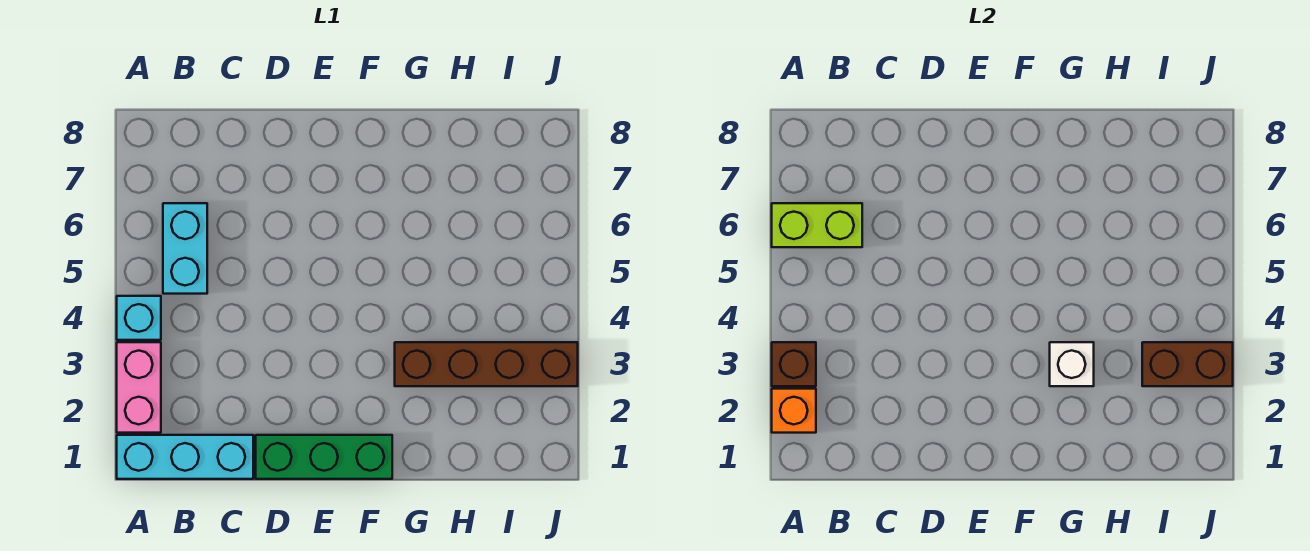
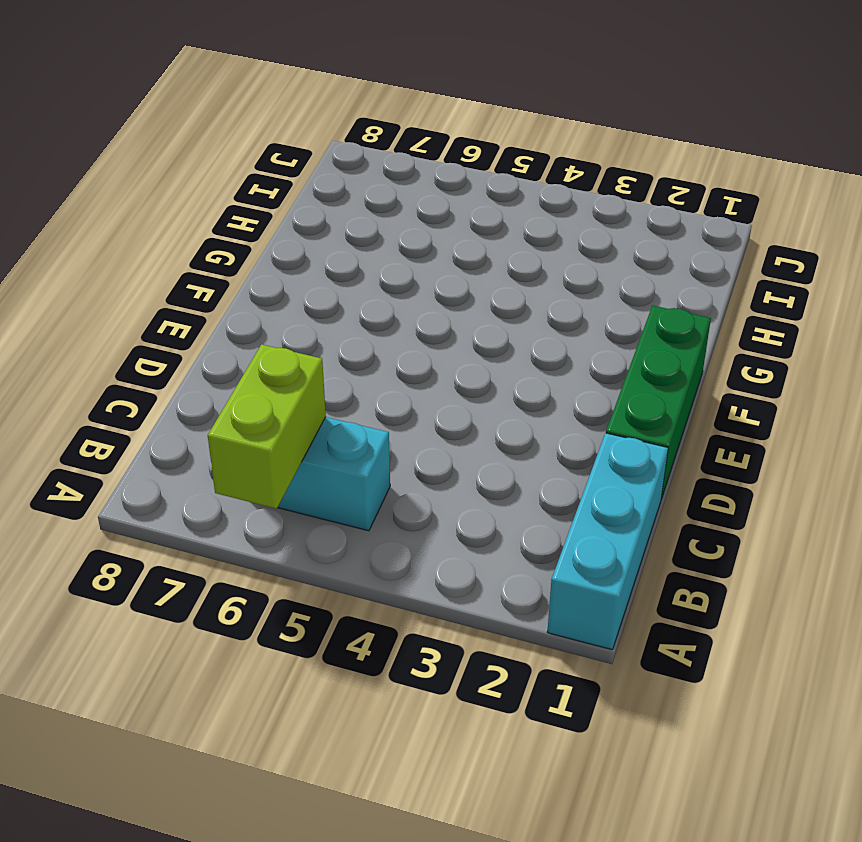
none -> pink 1x2 brick [117,342,161,433]
none -> cyan 1x1 brick [117,296,161,340]

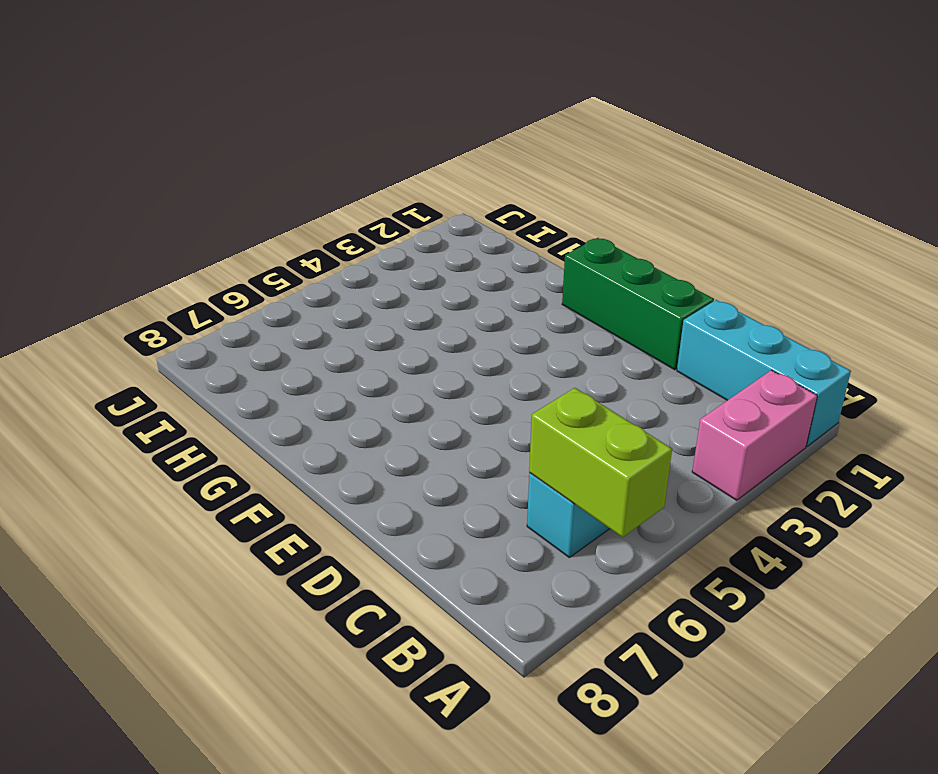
none -> cyan 1x1 brick [117,296,161,340]
none -> brown 1x4 brick [395,342,578,386]

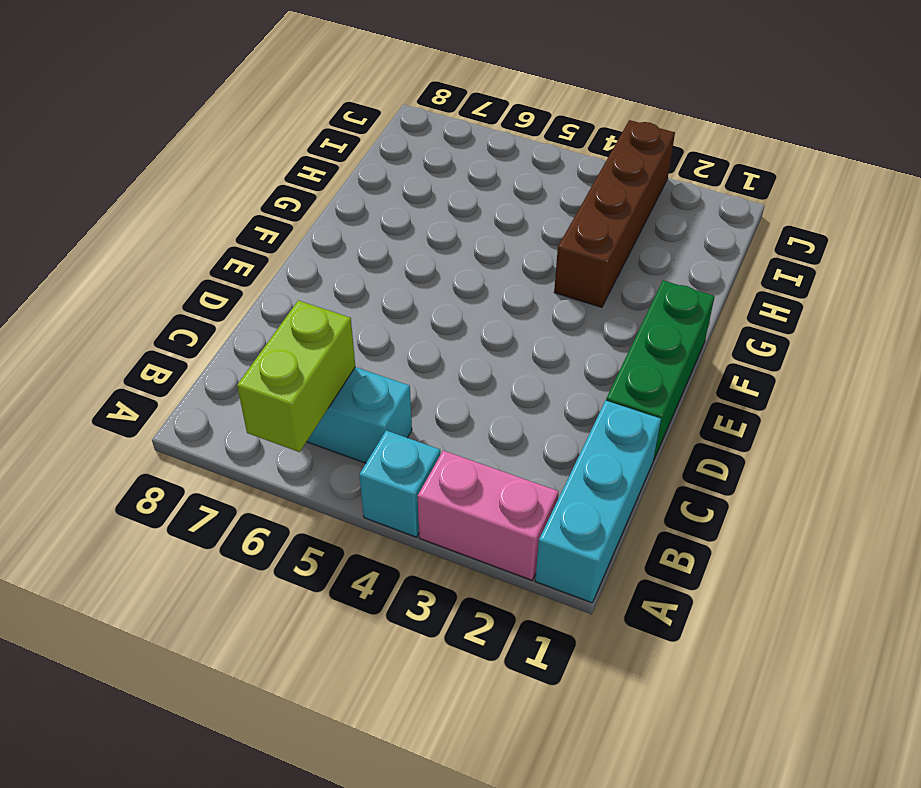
none -> orange 1x1 brick [772,389,816,433]
none -> brown 1x1 brick [772,342,816,386]

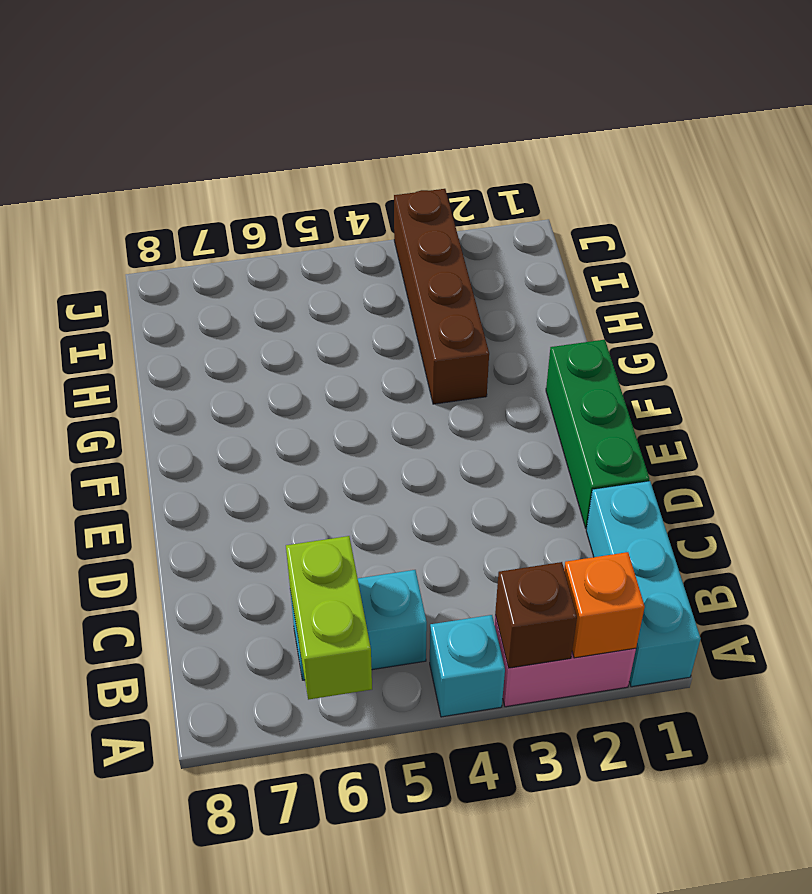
none -> white 1x1 brick [1050,342,1094,386]
none -> brown 1x2 brick [1142,342,1233,386]

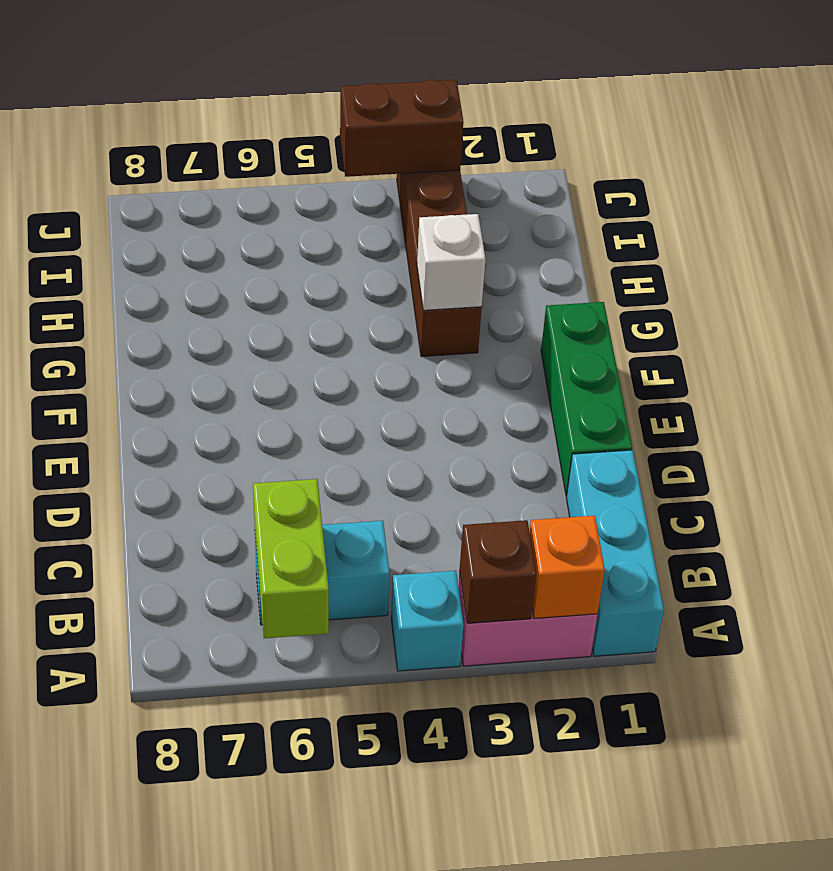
brown 1x2 brick [340,80,463,177] -> brown 1x2 brick turned to [1142,342,1233,386]

